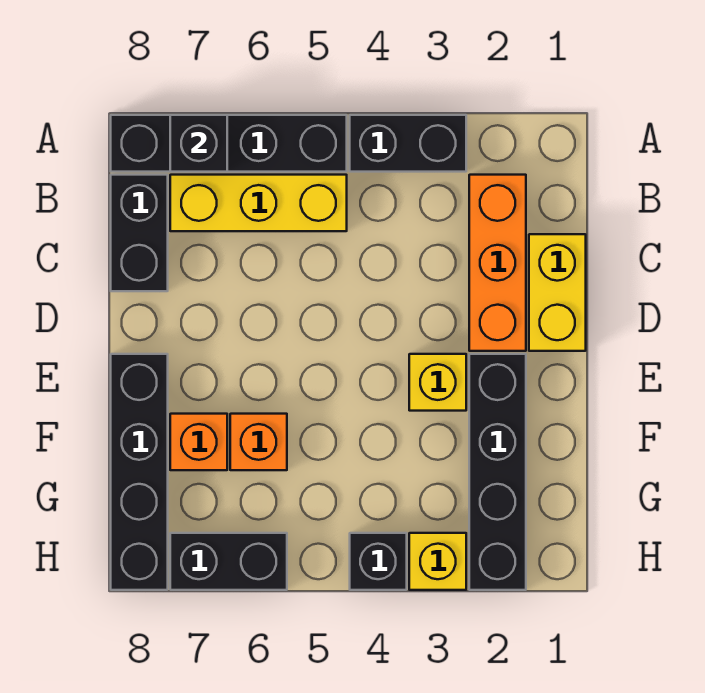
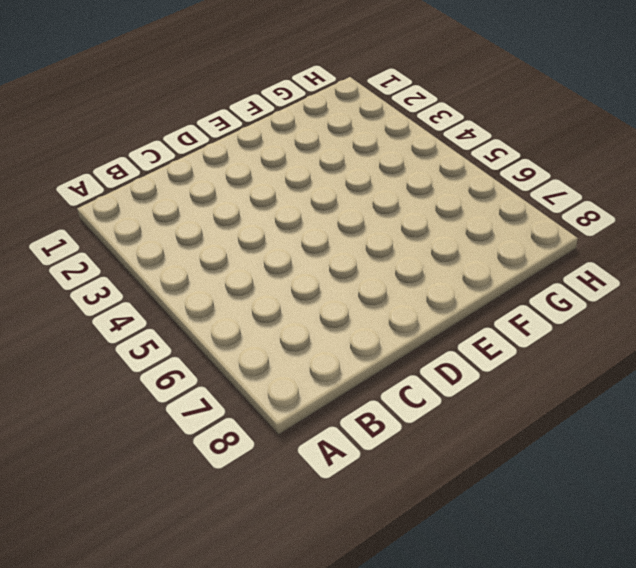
none -> black 1x2 brick [350,115,466,172]
none -> black 1x4 brick [111,115,347,172]
none -> orange 1x3 brick [469,175,526,351]

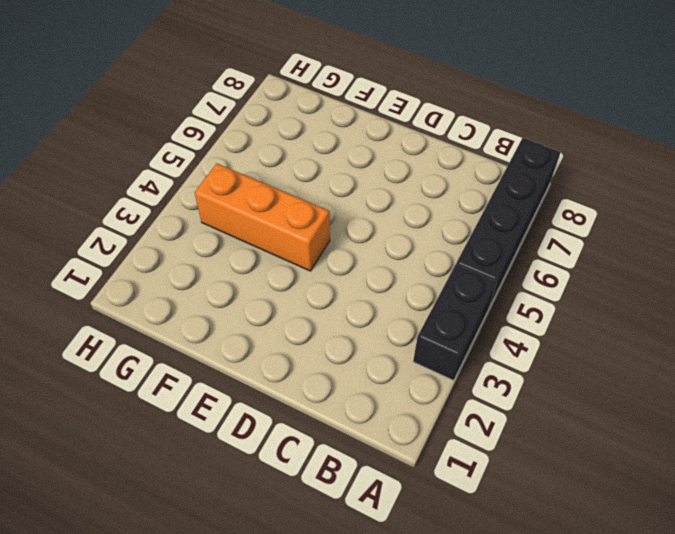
orange 1x3 brick [195,163,330,271] -> orange 1x3 brick moved to [469,175,526,351]
none -> yellow 1x3 brick [170,175,347,231]
none -> black 1x2 brick [111,175,168,291]
none -> yellow 1x2 brick [529,234,586,351]

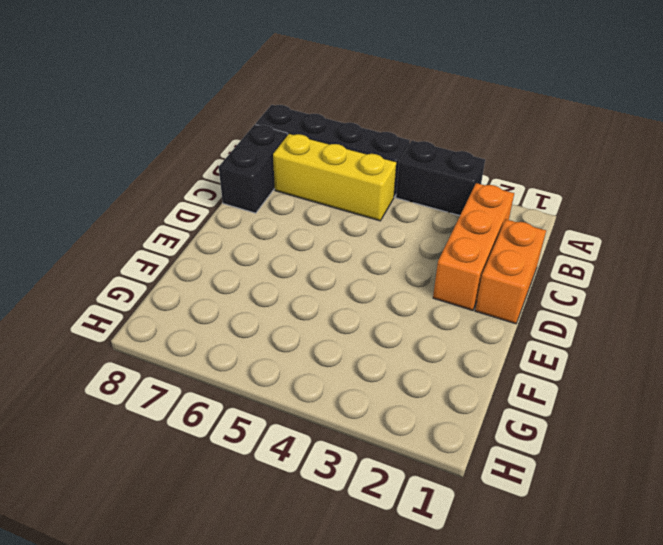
orange 1x2 brick [475,219,546,324] -> yellow 1x2 brick [529,234,586,351]
none -> black 1x4 brick [469,354,526,590]
none -> yellow 1x1 brick [409,354,466,411]
none -> black 1x4 brick [111,354,168,590]

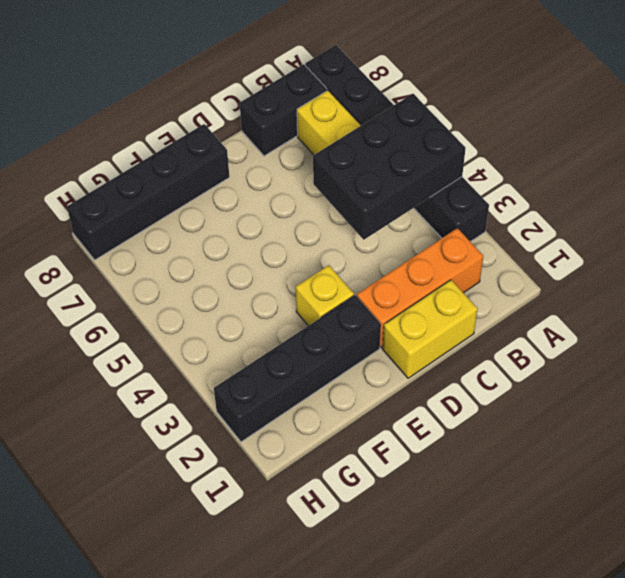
black 2x3 brick [313,94,466,240] -> none
none -> orange 1x1 brick [230,414,287,470]
none -> orange 1x1 brick [170,414,227,470]
none -> yellow 1x1 brick [409,533,466,590]

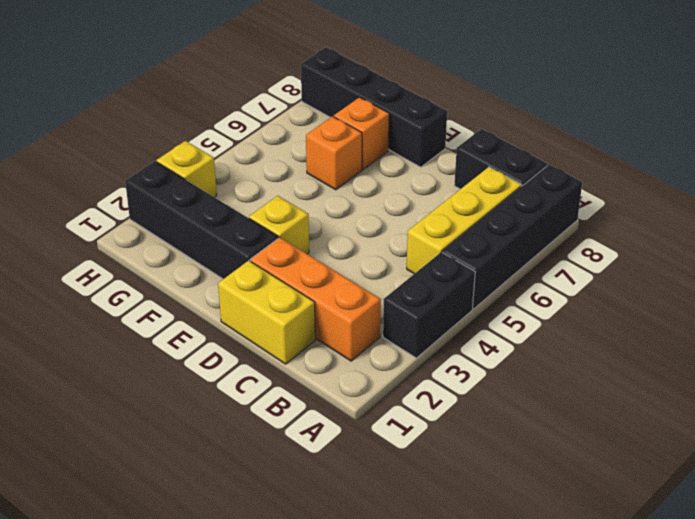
none -> black 1x1 brick [350,533,407,590]
none -> black 1x2 brick [170,533,287,590]
none -> black 1x1 brick [170,115,227,172]

